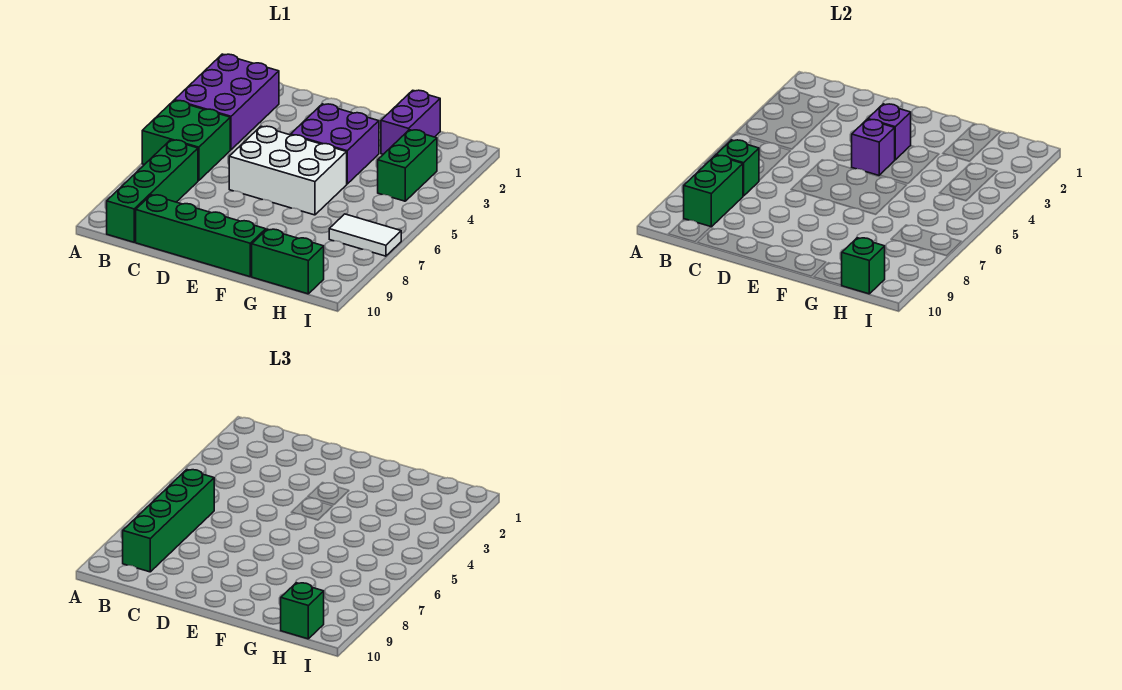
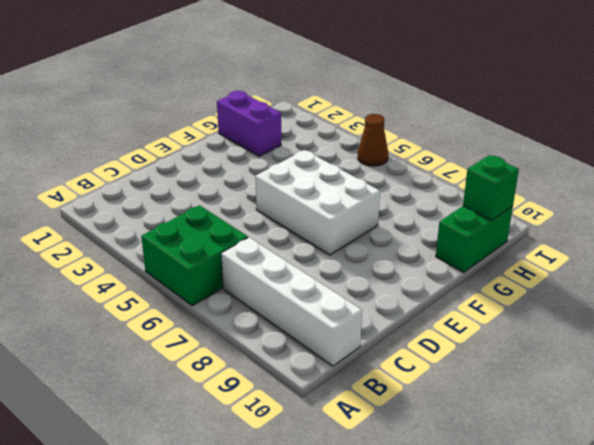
white 1x4 brick [221,237,362,366] -> green 1x4 brick [107,140,198,242]
white 2x3 brick [255,150,380,255] -> white 2x3 brick turned to [229,126,347,215]
brown 1x1 cone [358,114,388,166] -> none
none -> purple 2x3 brick [174,54,279,150]
none -> green 1x4 brick [136,195,266,277]
none -> purple 2x2 brick [291,104,379,184]

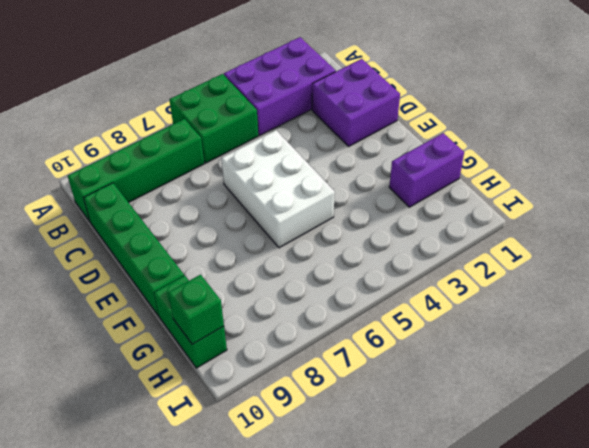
purple 2x2 brick [312,59,400,147] -> purple 2x2 brick moved to [291,104,379,184]
none -> green 1x2 brick [378,130,437,201]
none -> white 1x2 tile [329,214,401,256]
none -> green 1x1 brick [716,140,759,196]

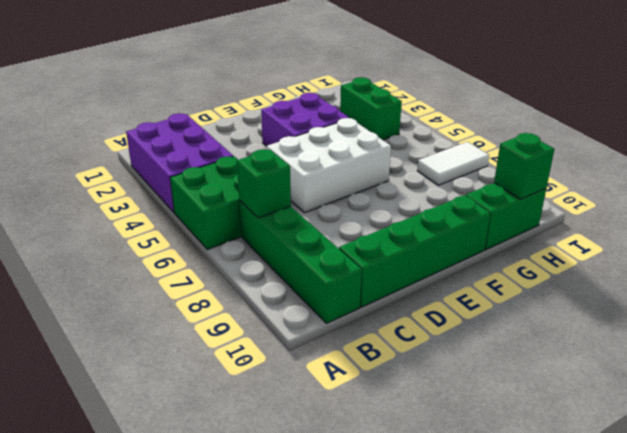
none -> purple 1x2 brick [381,90,440,154]
none -> green 1x2 brick [684,155,743,227]
none -> purple 1x1 brick [868,104,911,160]

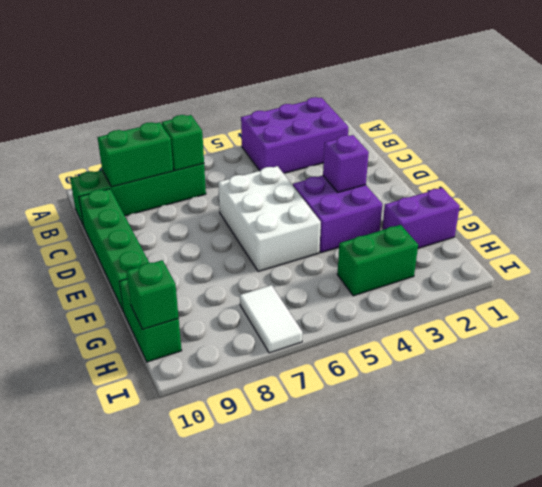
none -> green 2x2 brick [142,101,230,181]
none -> purple 1x1 brick [852,119,895,175]
none -> green 1x4 brick [123,470,214,572]

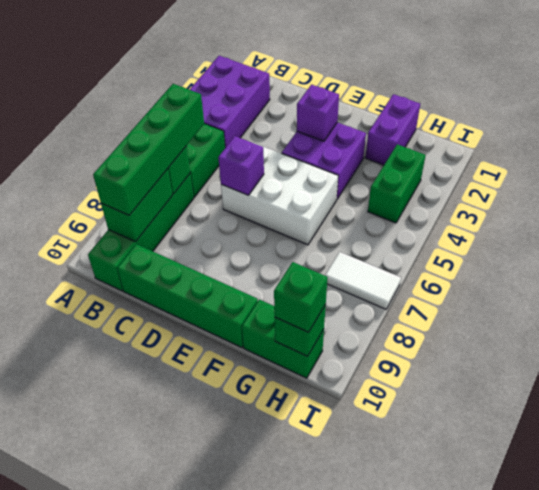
purple 1x1 brick [218,136,264,195] -> purple 1x1 brick moved to [852,119,895,175]

